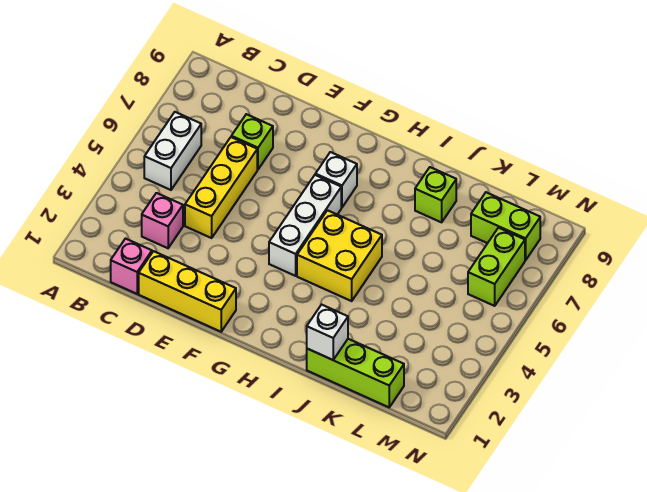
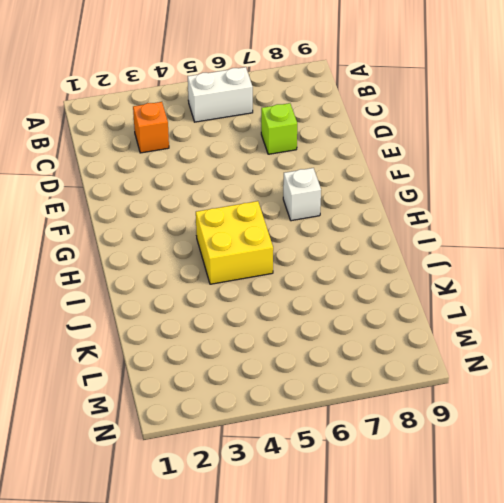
orange 1x1 brick [133,102,169,153] -> pink 1x1 brick [142,193,183,248]
none -> pink 1x1 brick [111,239,152,294]
none -> yellow 1x3 brick [139,251,236,332]
none -> yellow 1x3 brick [185,137,257,238]

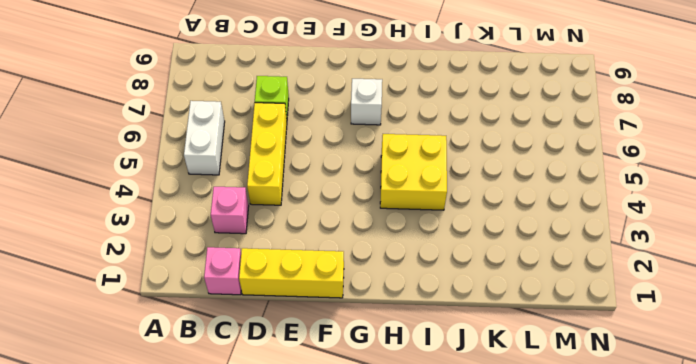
none -> white 1x3 brick [269,175,341,276]
none -> lime 1x3 brick [307,339,404,407]
none -> lime 1x1 brick [415,167,456,222]

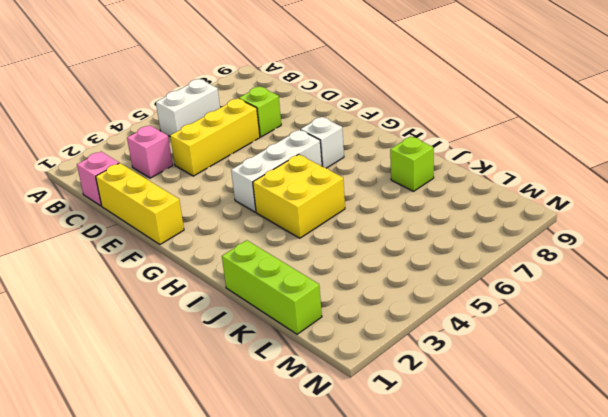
none -> lime 1x2 brick [471,192,540,260]
none -> lime 1x2 brick [468,228,525,306]
none -> white 1x1 brick [307,305,348,360]

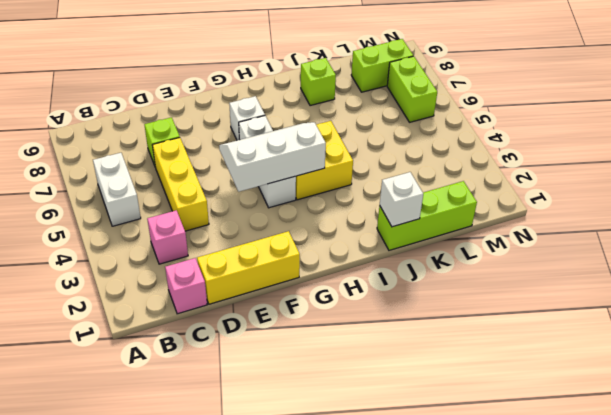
white 2x3 slope [219,122,326,192] -> none

